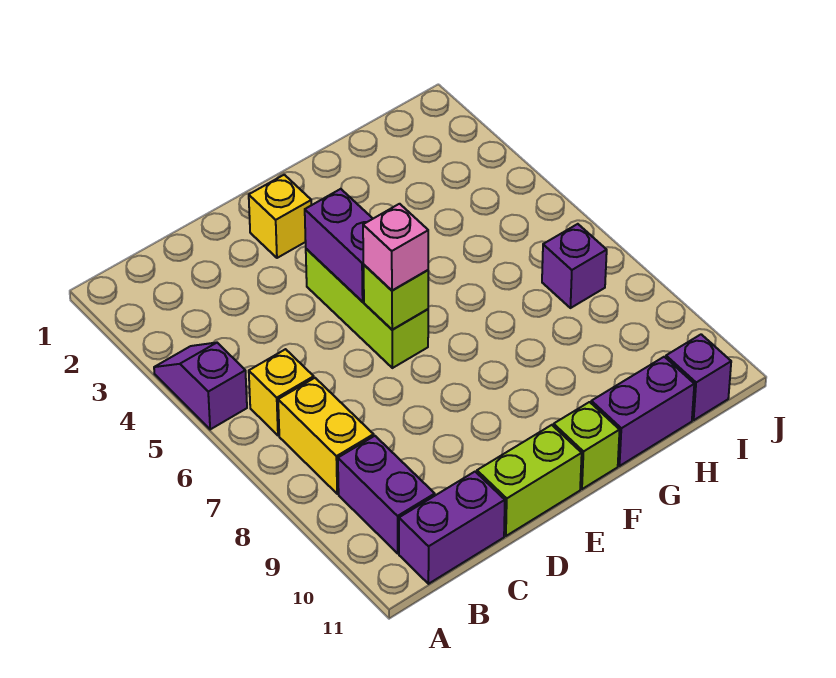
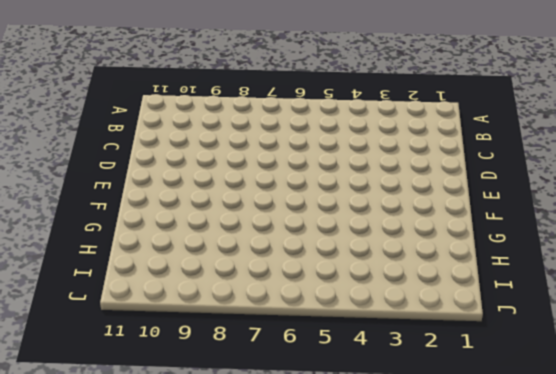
none -> purple 1x2 slope [154,343,247,429]
none -> yellow 1x1 brick [249,349,314,435]
none -> yellow 1x2 brick [278,378,374,494]

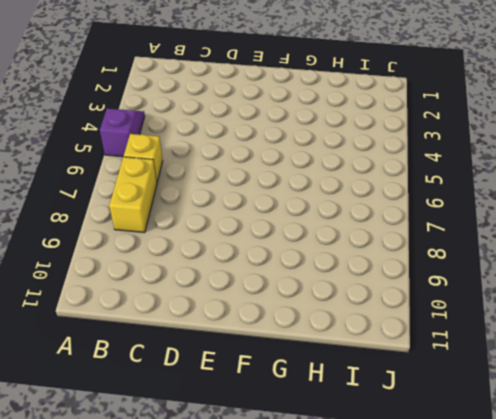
none -> purple 1x2 brick [338,436,435,553]
none -> purple 1x2 brick [399,472,505,584]
none -> lime 1x2 brick [477,425,582,536]

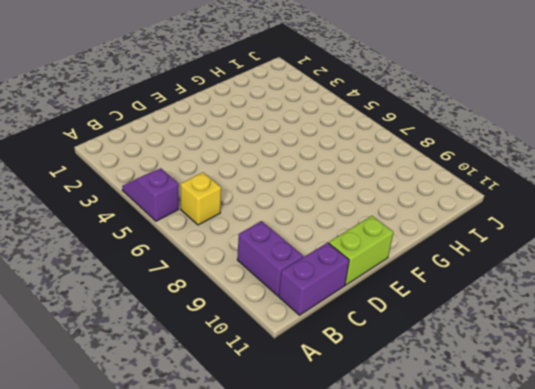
none -> yellow 1x2 brick [278,378,374,494]
none -> yellow 1x1 brick [249,175,312,258]
none -> lime 1x3 brick [306,249,428,368]

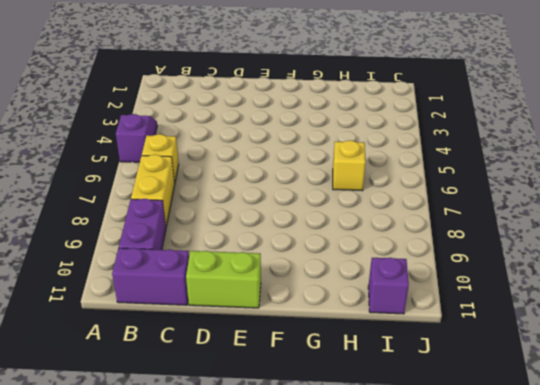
yellow 1x1 brick [333,140,366,191] -> yellow 1x1 brick moved to [249,175,312,258]
none -> lime 1x3 brick [306,249,428,368]
none -> lime 1x1 brick [554,402,620,489]
none -> purple 1x2 brick [591,357,694,466]

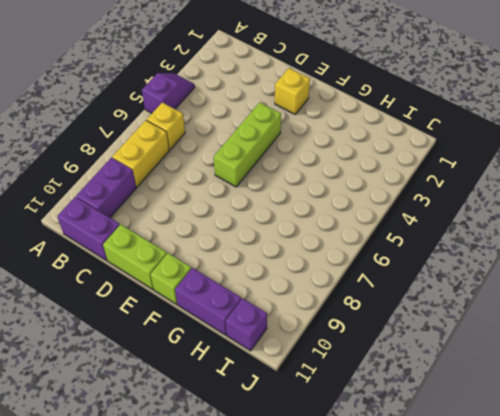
none -> purple 1x1 brick [542,224,607,308]
none -> purple 1x2 brick [305,189,373,301]
none -> lime 1x1 brick [364,265,428,330]

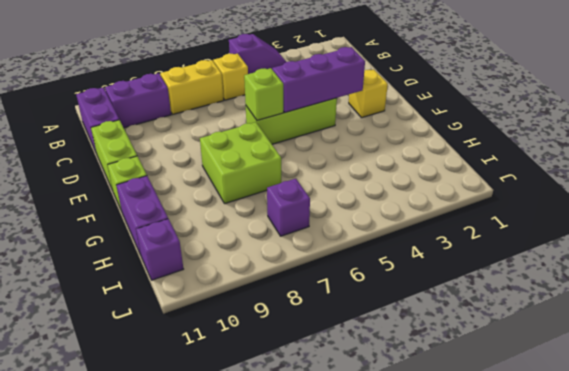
purple 1x3 brick [272,47,365,113] -> purple 1x2 brick [305,189,373,301]
lime 2x2 brick [200,122,281,204] -> none
none -> pink 1x1 brick [363,204,428,290]

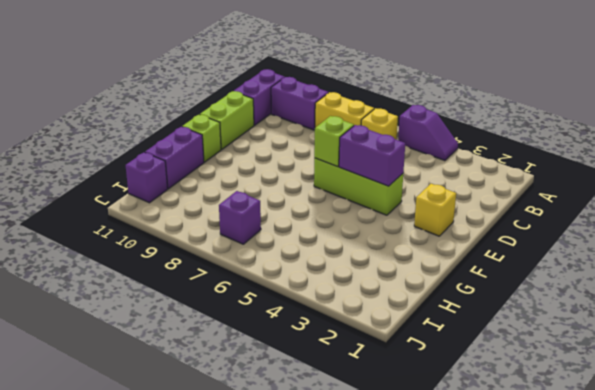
none -> pink 1x1 brick [363,204,428,290]

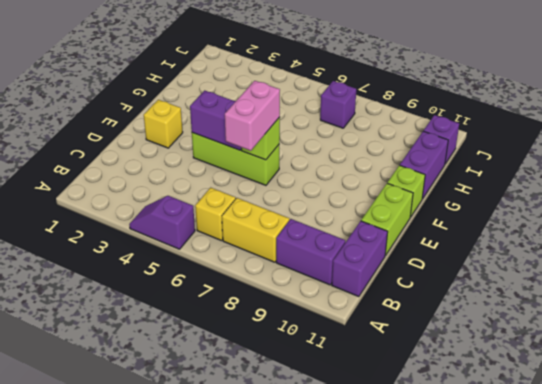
pink 1x2 brick [225,81,280,151] -> pink 1x1 brick [363,204,428,290]

